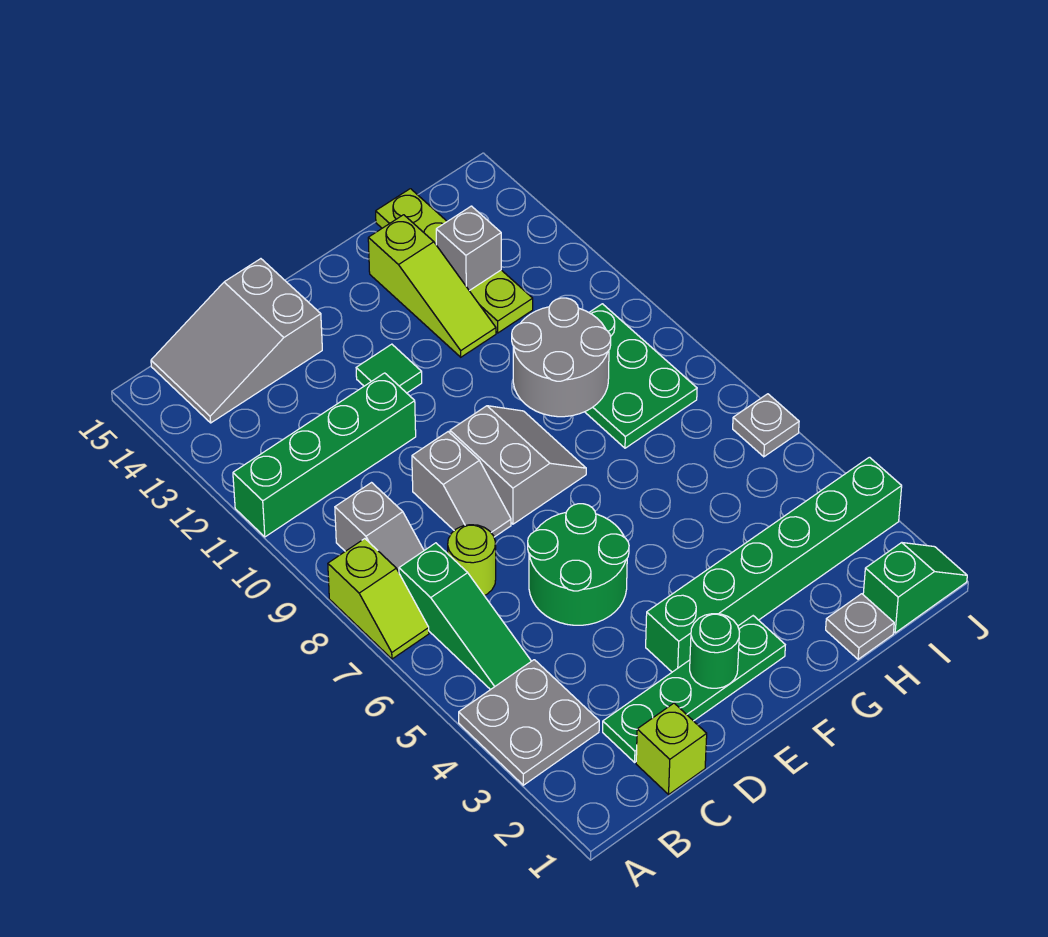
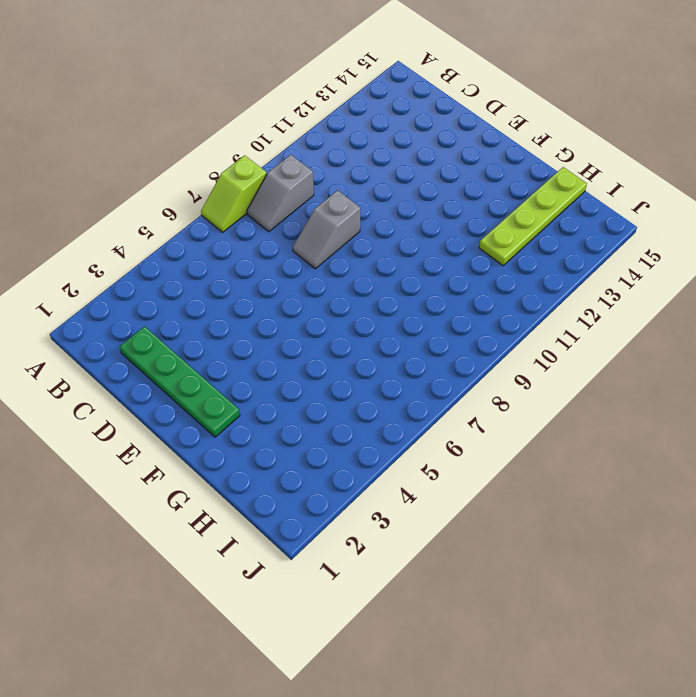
none -> grey 2x2 plate [459,660,599,785]
none -> green 1x4 brick [233,373,416,537]
none -> green 1x3 slope [399,543,531,690]

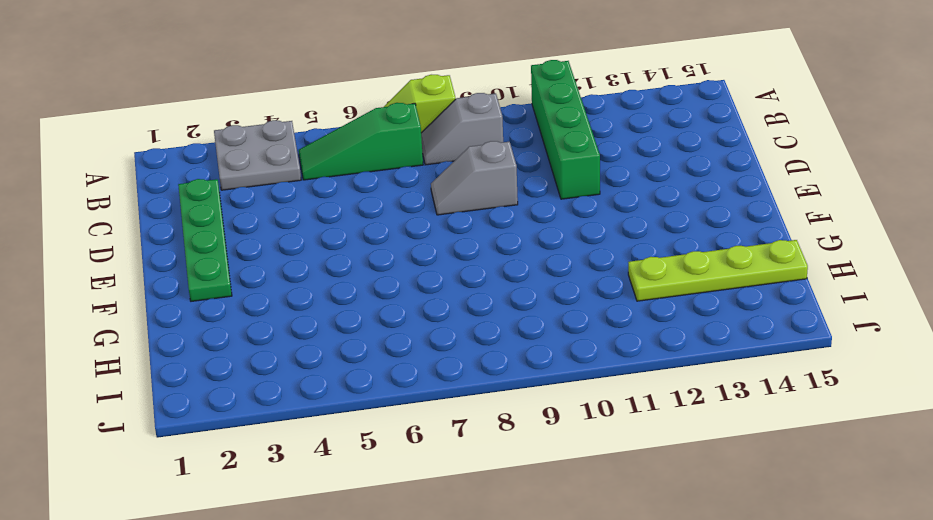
none -> grey 2x3 slope [151,259,322,423]
none -> lime 1x1 brick [636,703,707,794]
none -> lime 1x1 round brick [447,525,496,596]

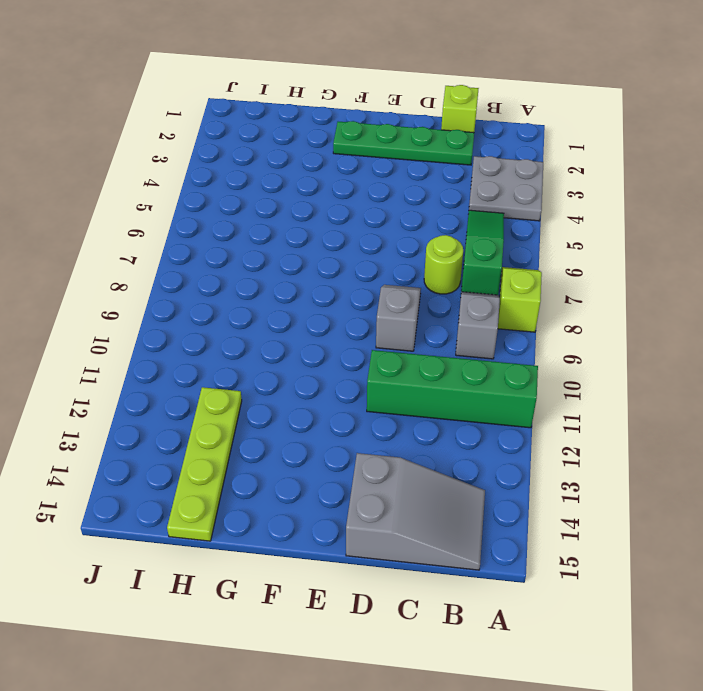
none -> green 2x2 round brick [528,504,629,625]
none -> green 1x6 brick [646,457,902,672]
none -> grey 2x2 slope [450,406,586,524]

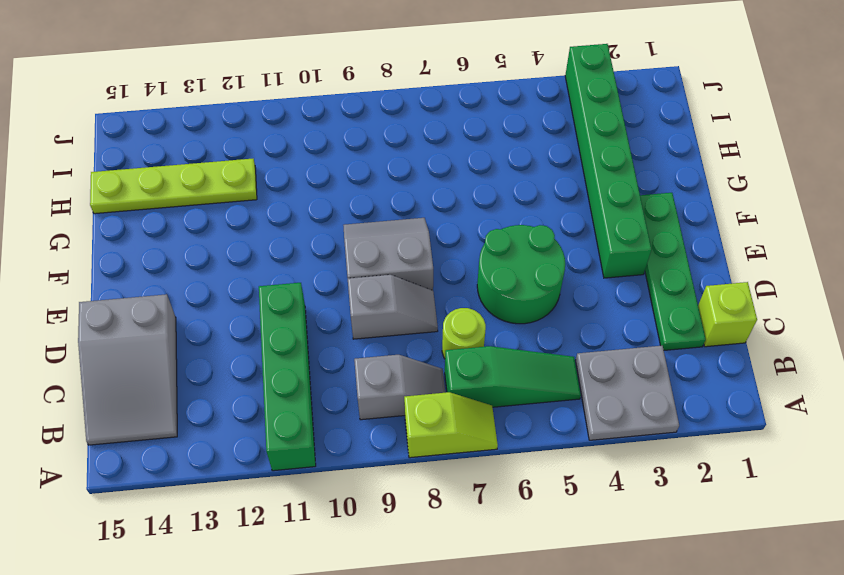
none -> green 1x1 tile [356,344,422,393]
none -> lime 1x3 slope [368,215,496,357]
none -> grey 1x1 plate [826,594,894,659]

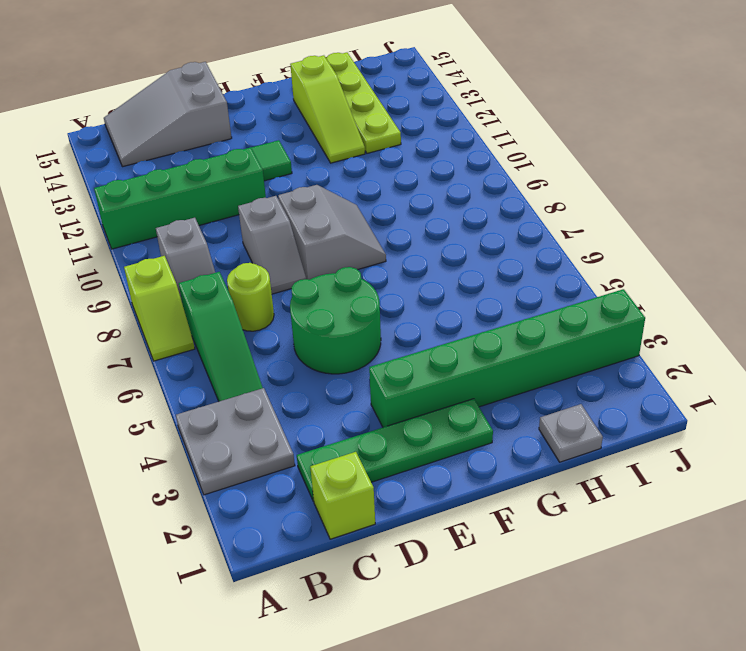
none -> green 2x3 plate [585,304,697,448]
none -> green 1x2 slope [863,543,967,633]
none -> grey 1x1 plate [733,394,799,457]

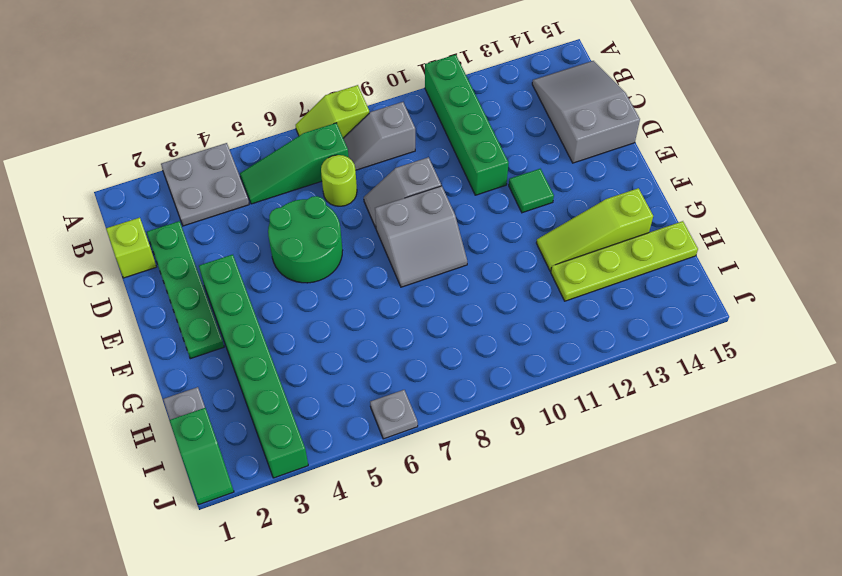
none -> green 2x3 plate [585,304,697,448]
none -> green 1x1 round brick [690,614,740,688]
none -> grey 2x2 round brick [512,298,611,417]

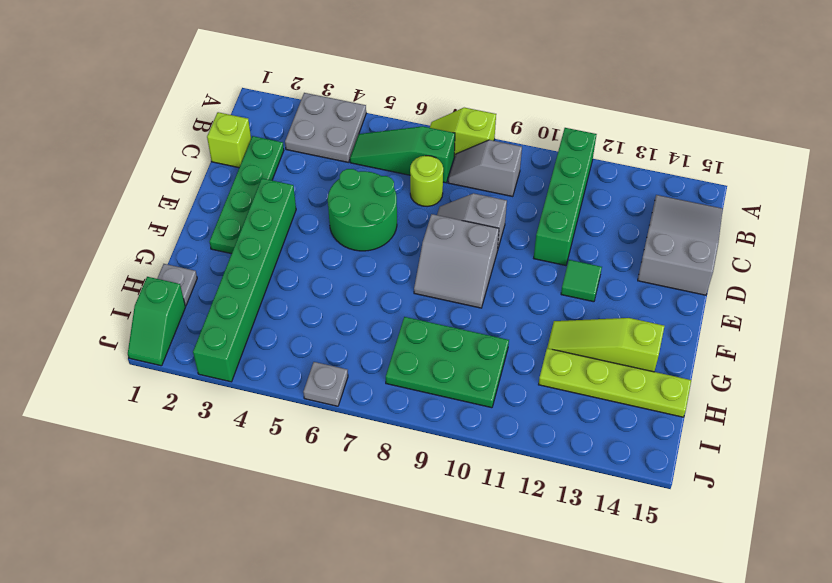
none -> green 1x1 round brick [690,614,740,688]
none -> grey 2x2 round brick [512,298,611,417]
none -> grey 1x1 brick [436,206,501,291]

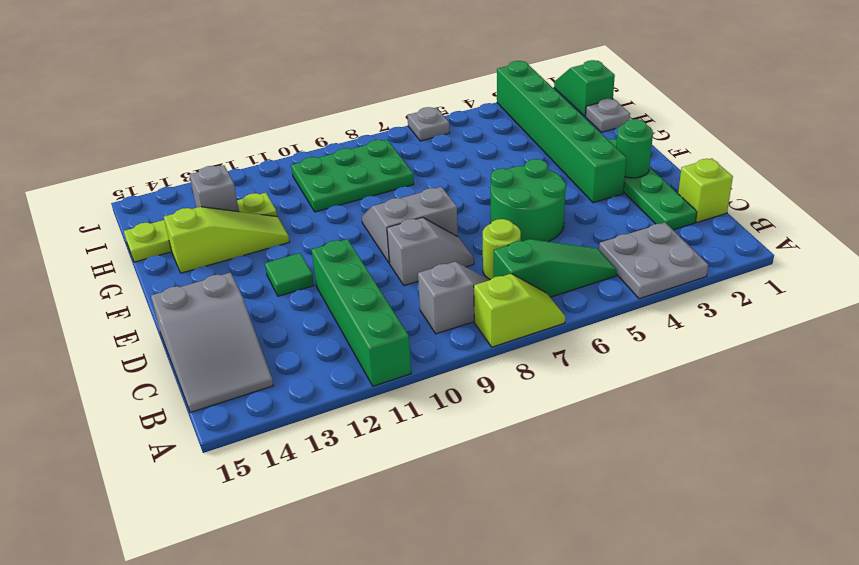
none -> grey 2x2 round brick [512,298,611,417]

